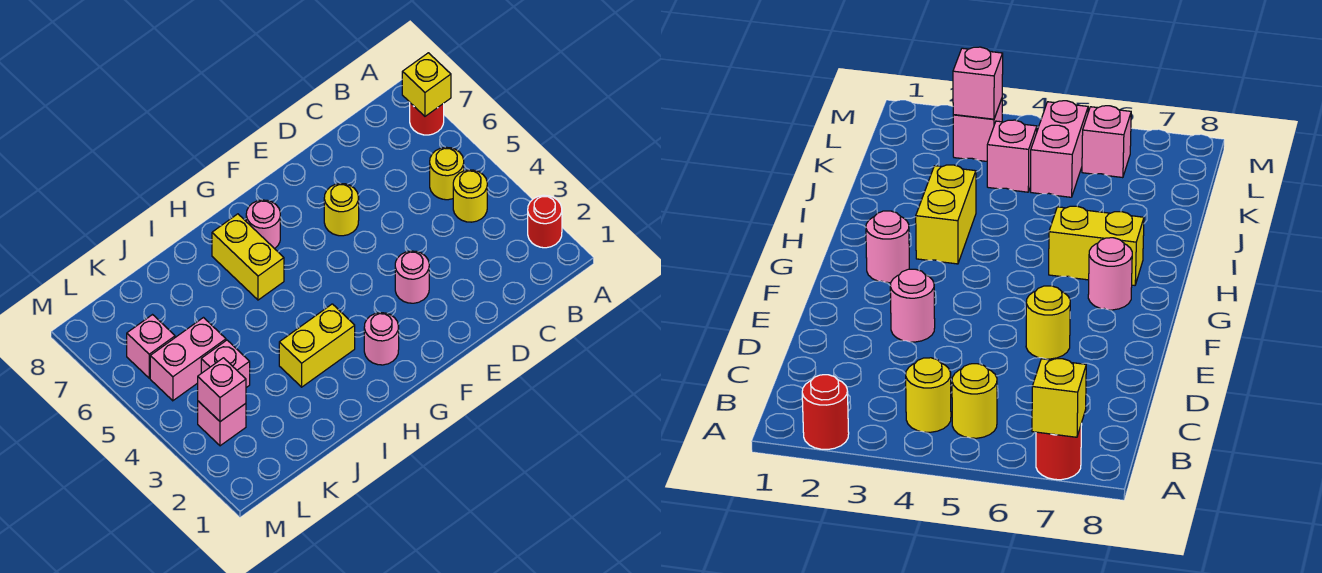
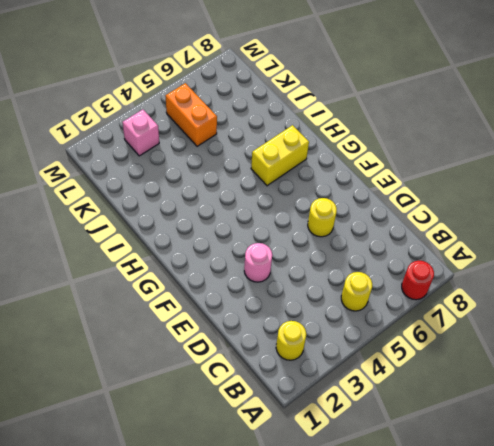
yellow 1x1 round brick [276,321,306,360] -> yellow 1x1 round brick moved to [453,170,487,222]
orange 1x2 brick [166,83,217,146] -> pink 1x2 brick [150,318,226,401]
none -> red 1x1 round brick [528,195,562,248]
none -> pink 1x1 round brick [364,313,399,365]
none -> pink 1x1 round brick [246,200,280,249]

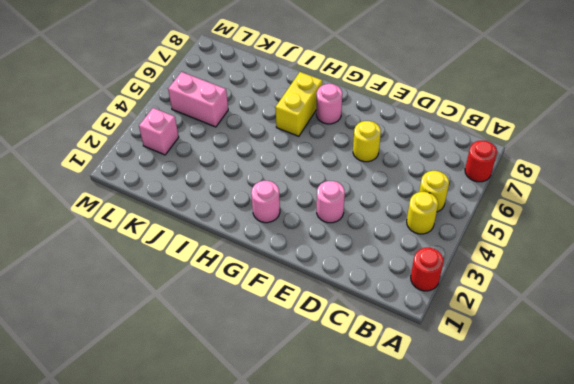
none -> yellow 1x2 brick [279,304,355,387]
none -> pink 1x1 brick [201,340,250,388]
none -> pink 1x1 brick [127,315,175,378]

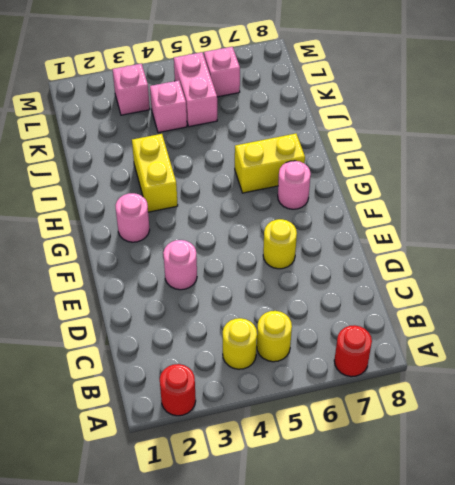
none -> yellow 1x1 brick [402,53,451,116]
none -> pink 1x1 brick [198,358,246,422]

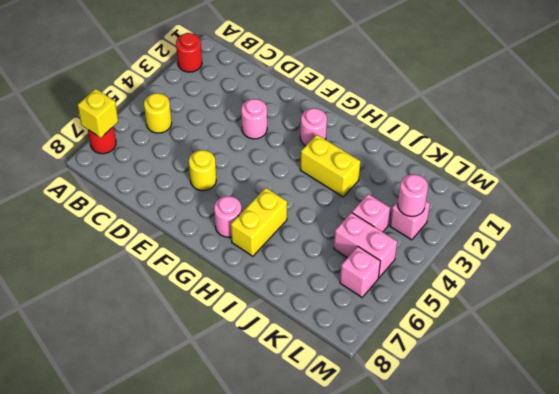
pink 1x1 round brick [398,174,428,217] -> pink 1x1 brick [198,358,246,422]
none -> yellow 1x1 round brick [453,170,487,222]

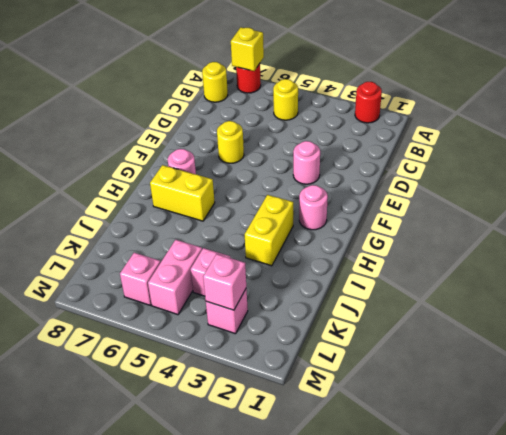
yellow 1x1 round brick [202,62,228,102] -> yellow 1x1 round brick moved to [453,170,487,222]

